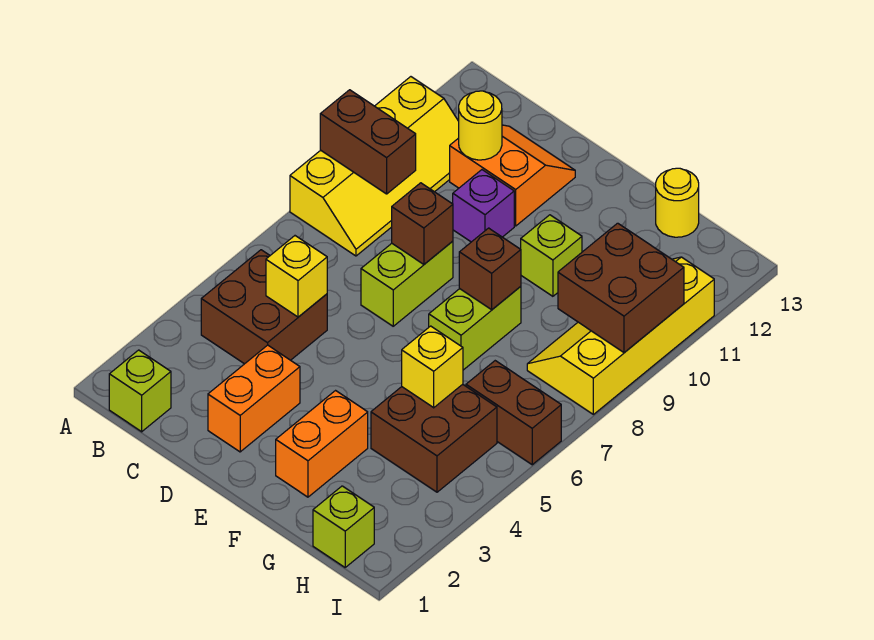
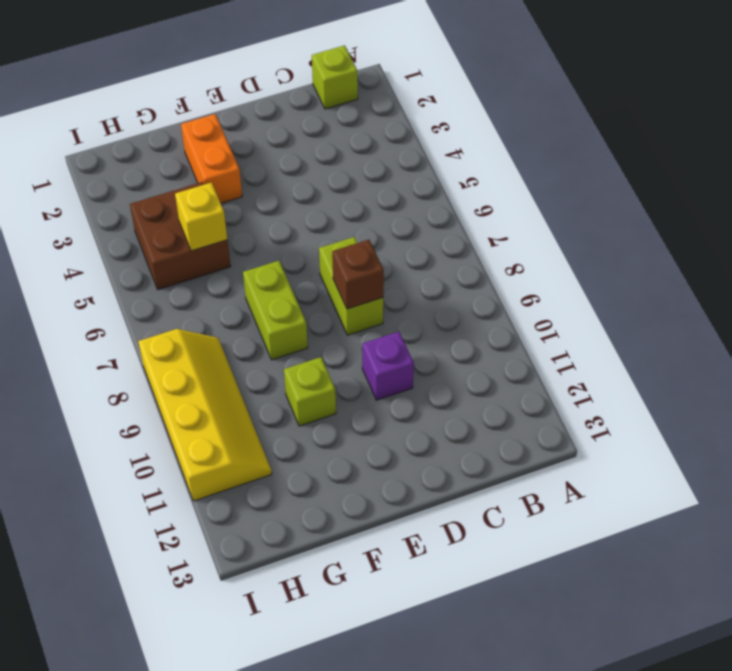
none -> yellow 2x4 slope [290,77,459,256]
none -> brown 2x2 brick [201,250,327,364]
none -> orange 2x2 slope [450,125,575,226]

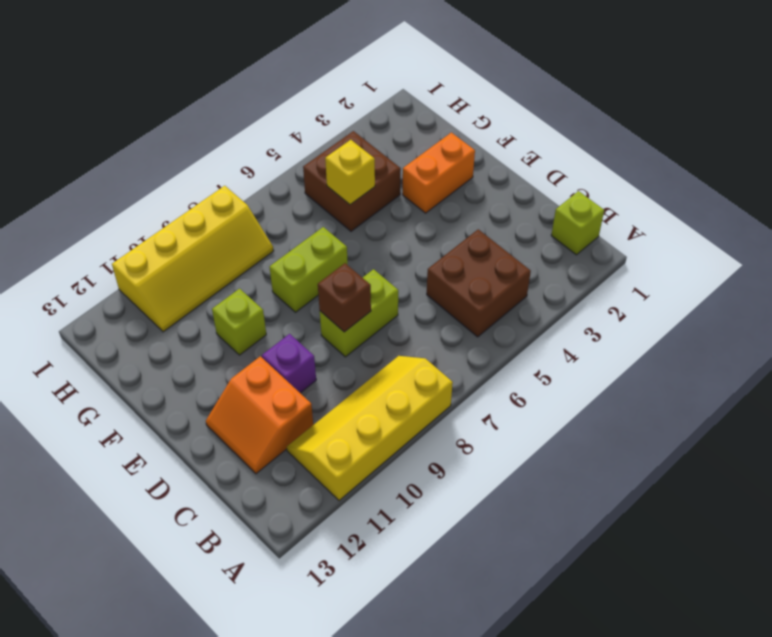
none -> orange 1x2 brick [208,345,300,452]
none -> yellow 1x1 round brick [656,168,699,237]
none -> lime 1x1 brick [313,486,374,567]

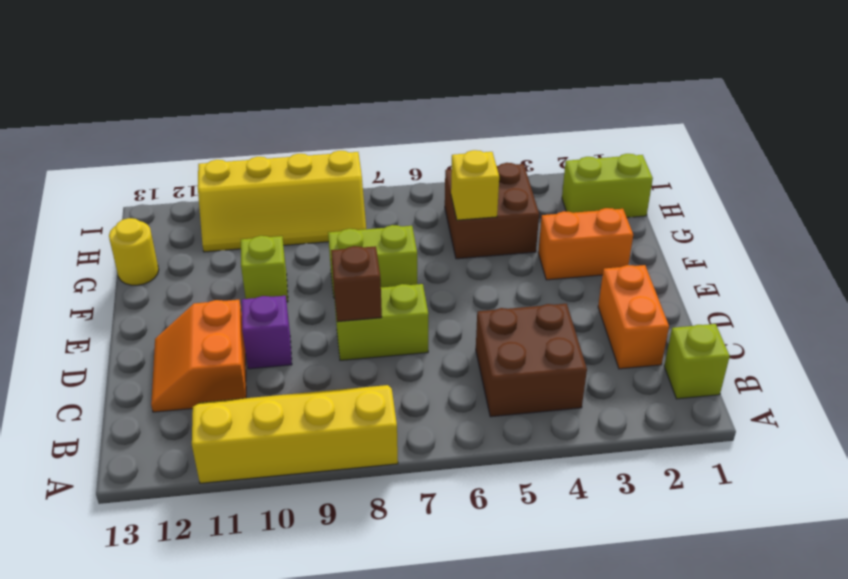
orange 1x2 brick [598,265,669,369] -> orange 1x2 brick turned to [208,345,300,452]
lime 1x2 brick [562,154,653,218] -> lime 1x1 brick [313,486,374,567]
none -> brown 1x2 brick [466,361,561,465]
none -> brown 1x2 brick [320,90,416,194]
none -> yellow 1x1 brick [266,236,327,317]

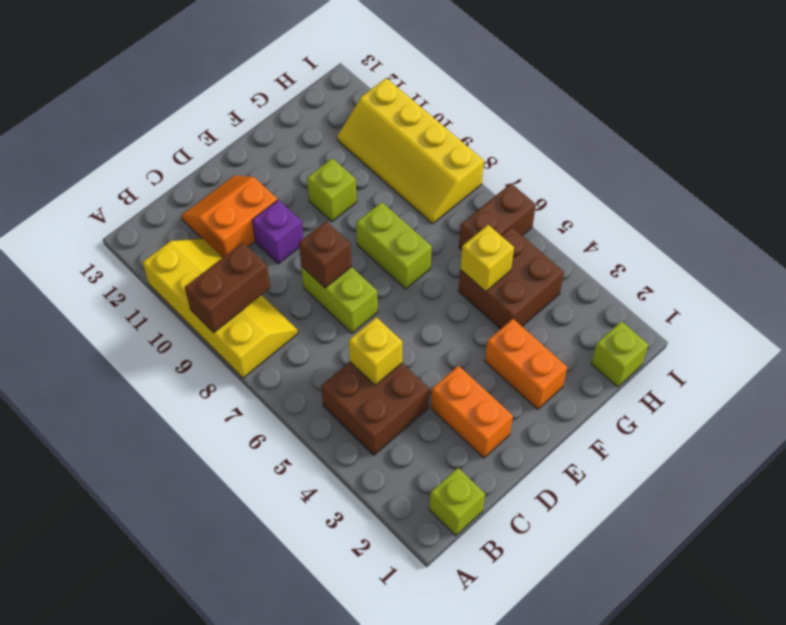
none -> yellow 1x1 round brick [656,168,699,237]
none -> yellow 1x1 round brick [459,91,502,160]
none -> brown 1x1 brick [459,228,521,310]

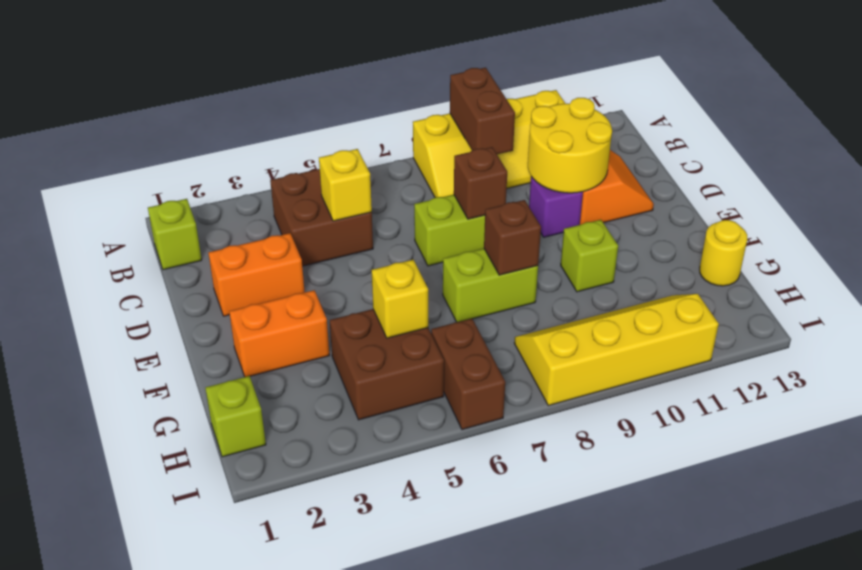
yellow 2x2 round brick [528,98,612,193] -> yellow 1x1 round brick [459,91,502,160]
none -> brown 2x2 brick [558,223,684,352]

